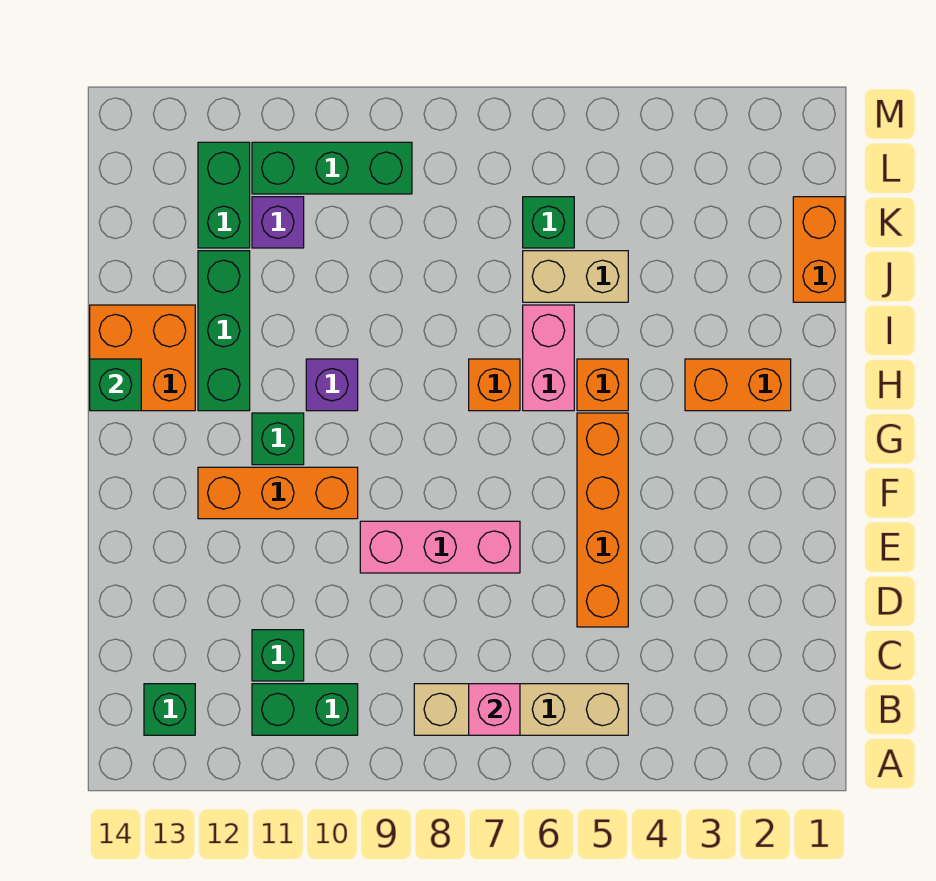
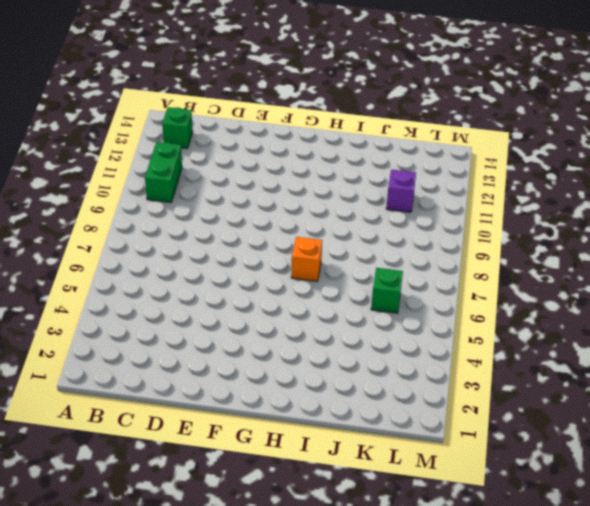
none -> tan 1x4 brick [414,684,628,735]
none -> green 1x1 brick [252,630,304,681]
none -> orange 1x4 brick [577,413,628,627]

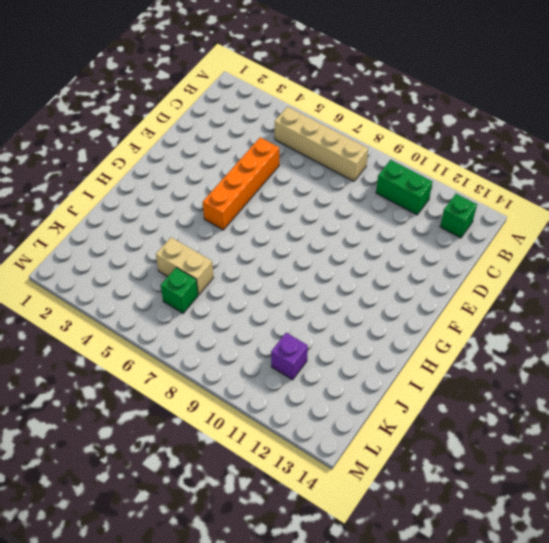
none -> green 1x1 brick [252,630,304,681]
none -> pink 1x3 brick [360,521,520,573]
none -> orange 1x3 brick [198,467,358,519]

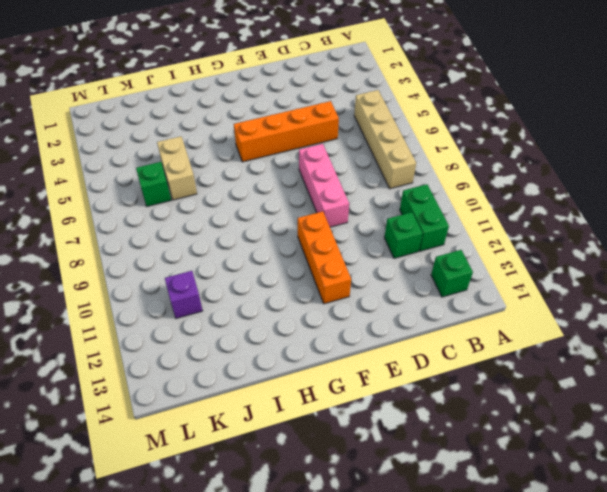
none -> green 1x1 brick [252,413,304,465]
none -> orange 1x2 brick [685,359,791,411]
none -> orange 1x1 brick [577,359,628,411]

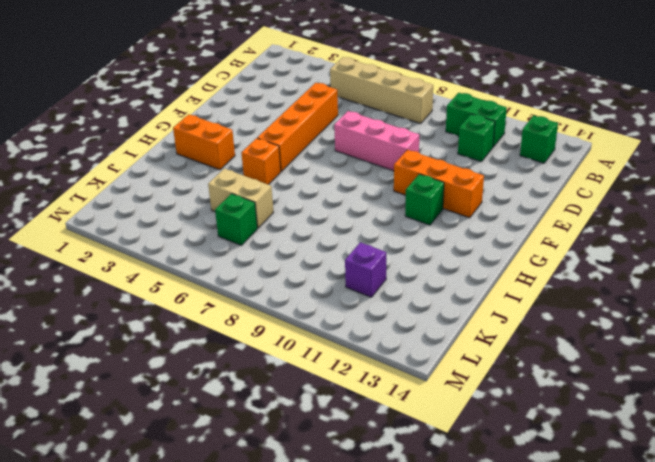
none -> pink 1x2 brick [523,305,574,411]
none -> orange 1x1 brick [469,359,520,411]
none -> purple 1x1 brick [306,359,358,411]

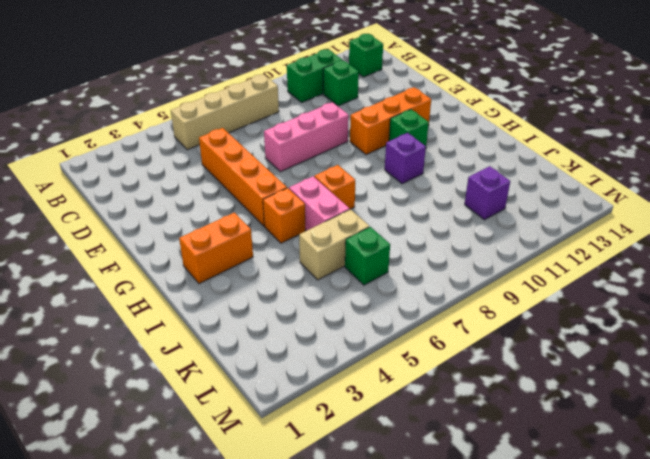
none -> green 1x3 brick [198,251,250,411]
none -> orange 2x2 brick [90,305,195,411]
none -> orange 1x2 brick [793,197,845,302]

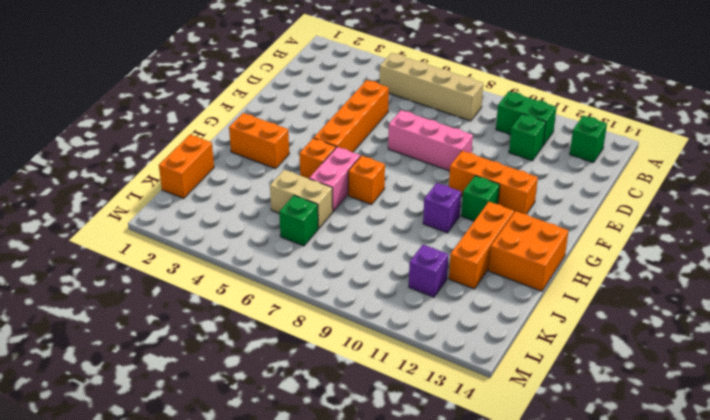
orange 1x3 brick [449,202,514,289] -> green 1x3 brick [198,251,250,411]
none -> green 1x2 brick [198,142,250,248]
none -> green 1x3 brick [252,142,412,194]
none -> pink 1x1 brick [469,684,520,735]

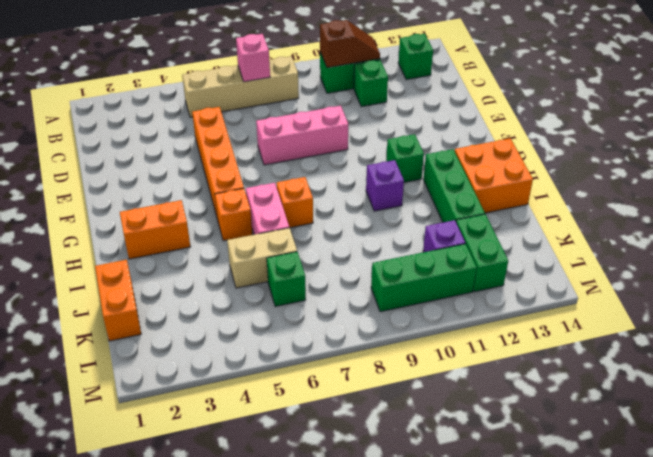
brown 1x2 slope [320,20,380,68] -> none
none -> orange 1x3 brick [198,467,358,519]
none -> green 1x1 brick [90,359,141,411]

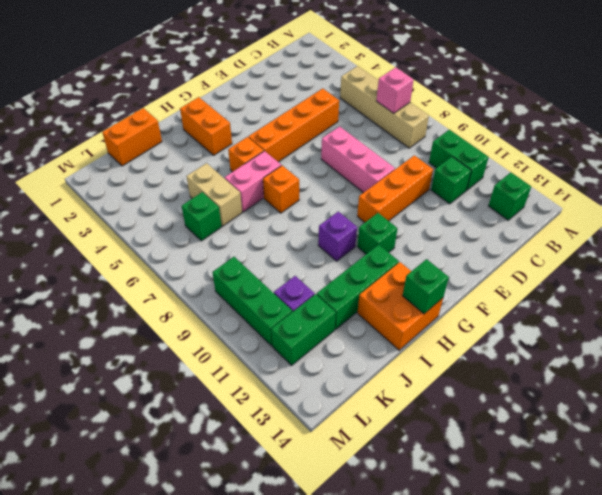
orange 1x3 brick [357,155,433,222] -> orange 1x3 brick turned to [198,467,358,519]

